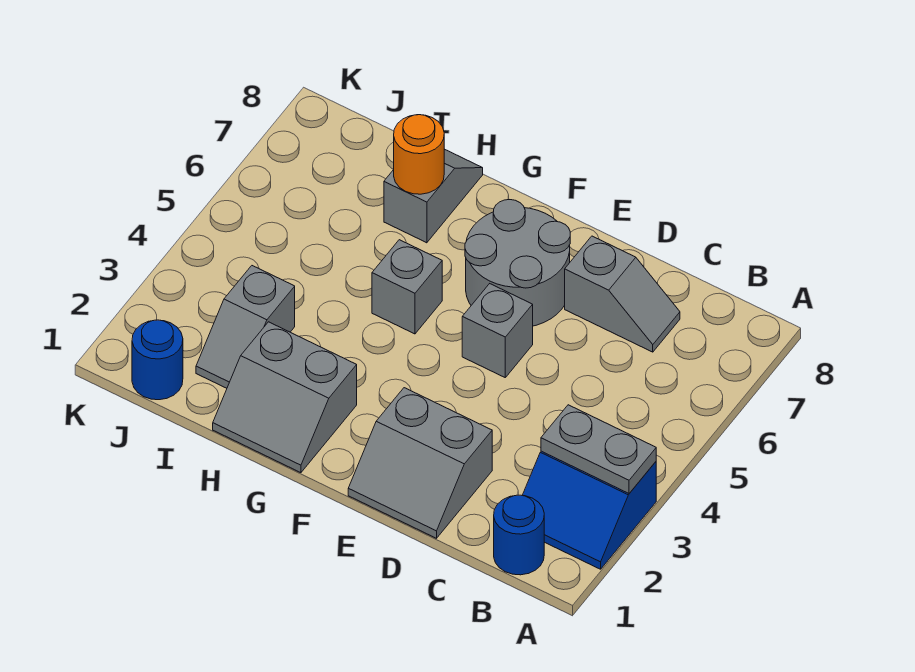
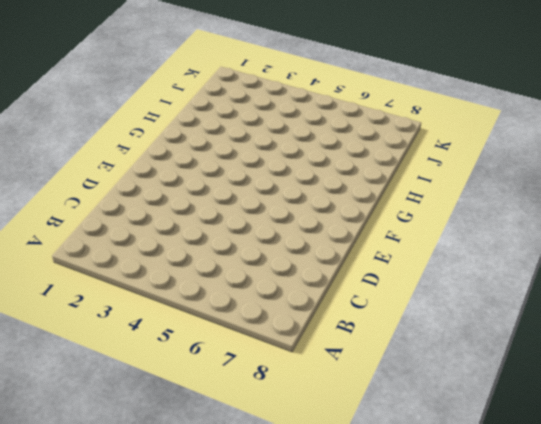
none -> blue 2x2 slope [522,451,656,569]
none -> blue 1x1 round brick [494,495,544,575]
none -> grey 1x2 slope [565,236,680,352]

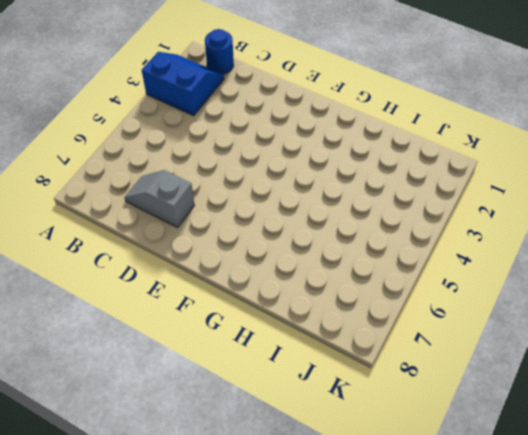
none -> grey 2x2 slope [348,388,492,538]
none -> grey 1x1 brick [462,284,533,377]
none -> grey 2x2 round brick [465,200,570,326]

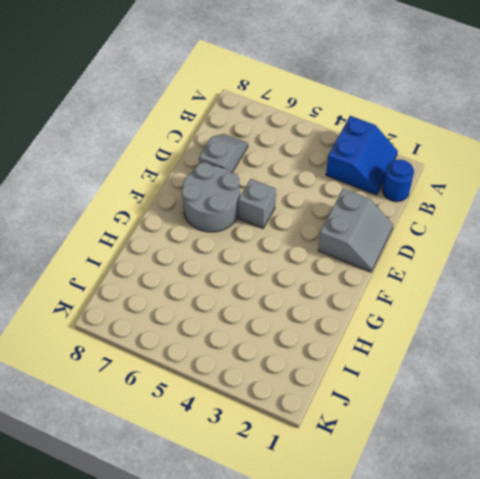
none -> grey 2x2 slope [213,322,357,473]
none -> grey 1x1 brick [372,240,442,334]
none -> grey 1x2 slope [384,149,483,243]

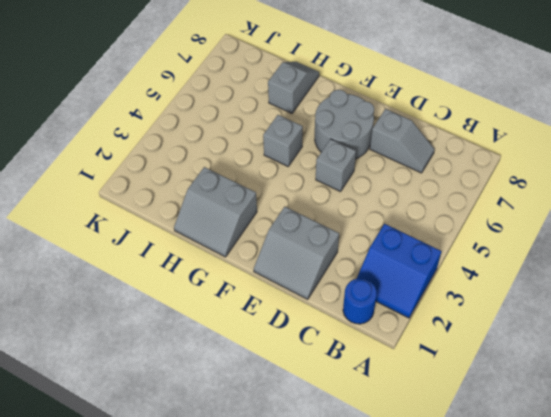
none -> grey 1x2 slope [196,266,295,388]
none -> blue 1x1 round brick [132,320,183,400]
none -> grey 1x2 plate [541,405,656,493]

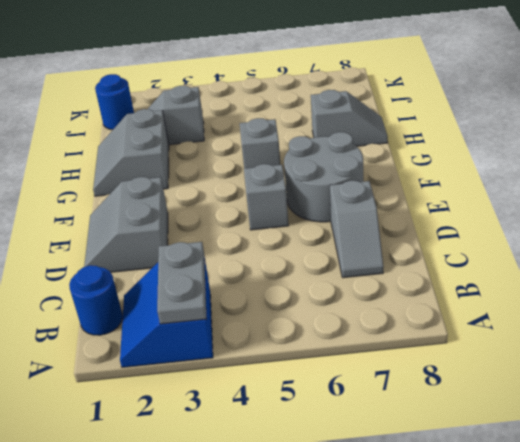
none -> orange 1x1 round brick [394,115,444,194]

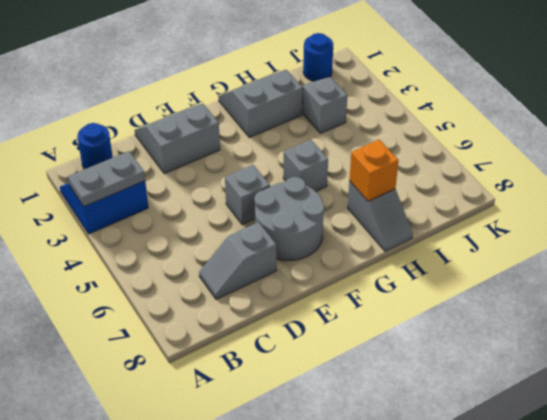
orange 1x1 brick [349,140,399,201] -> orange 1x1 round brick [394,115,444,194]

